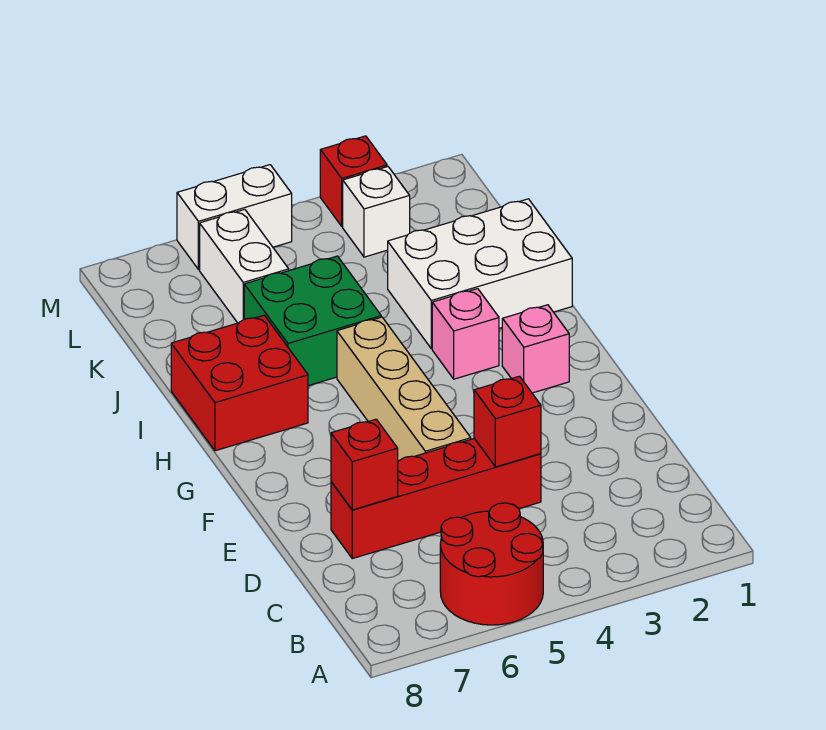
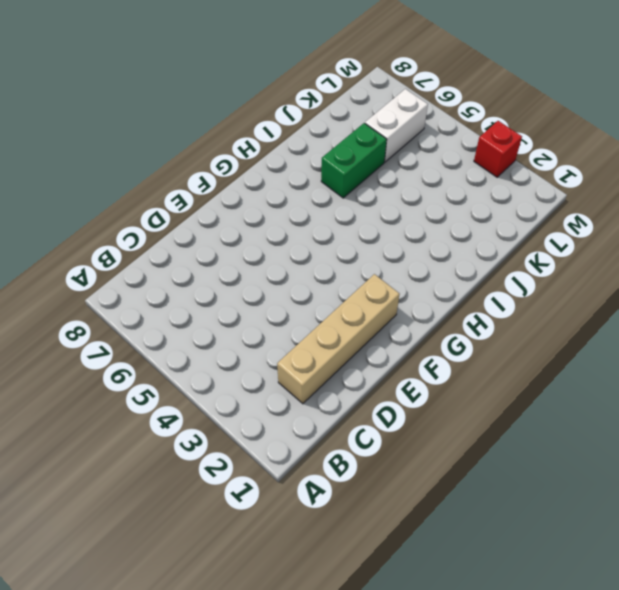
tan 1x4 brick [277,274,400,404] -> tan 1x4 brick moved to [337,317,471,461]
green 1x2 brick [321,123,387,198] -> green 2x2 brick [244,256,381,386]
none -> red 2x2 round brick [440,503,543,625]
none -> red 1x4 brick [331,439,541,559]
none -> pink 1x1 brick [502,305,569,393]

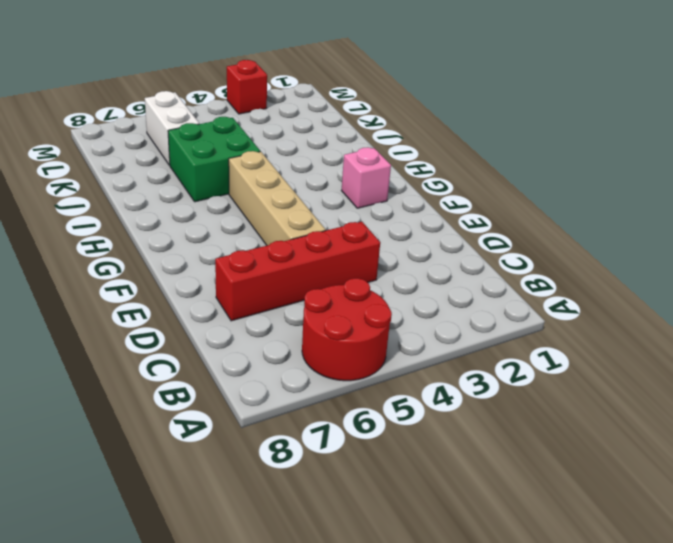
none -> pink 1x1 brick [432,289,499,379]
none -> red 2x2 brick [171,315,308,451]
none -> white 2x3 brick [388,199,572,349]

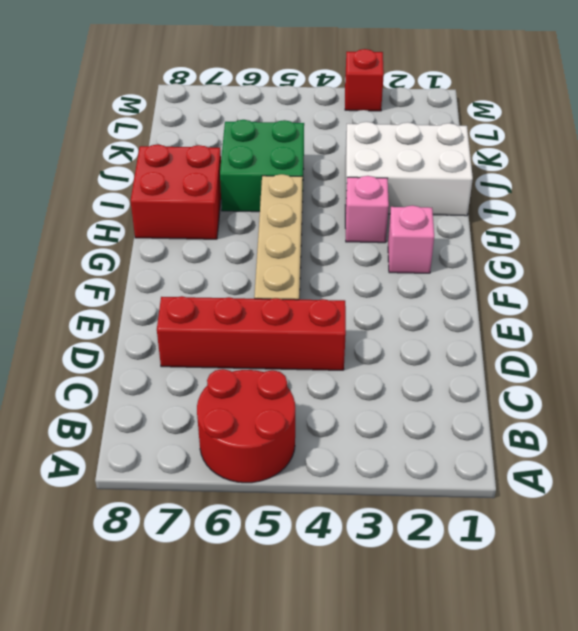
none -> white 1x2 brick [200,209,289,323]
none -> white 1x1 brick [343,167,410,257]
none -> white 1x2 brick [177,165,292,270]

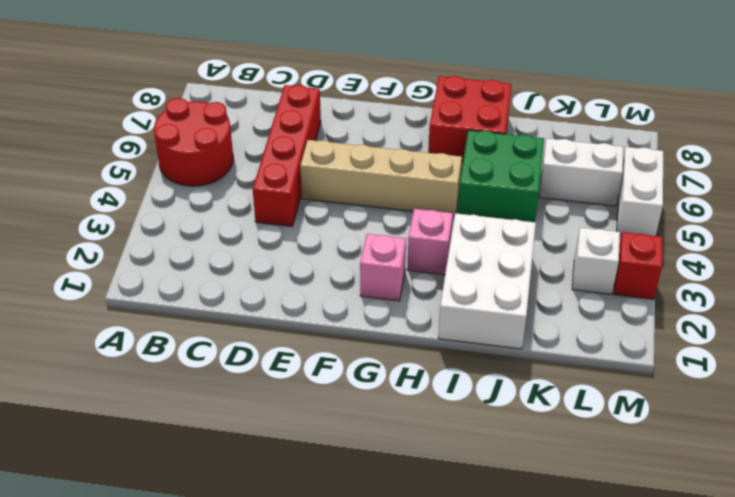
none -> red 1x1 brick [474,376,541,467]
none -> red 1x1 brick [331,419,398,510]

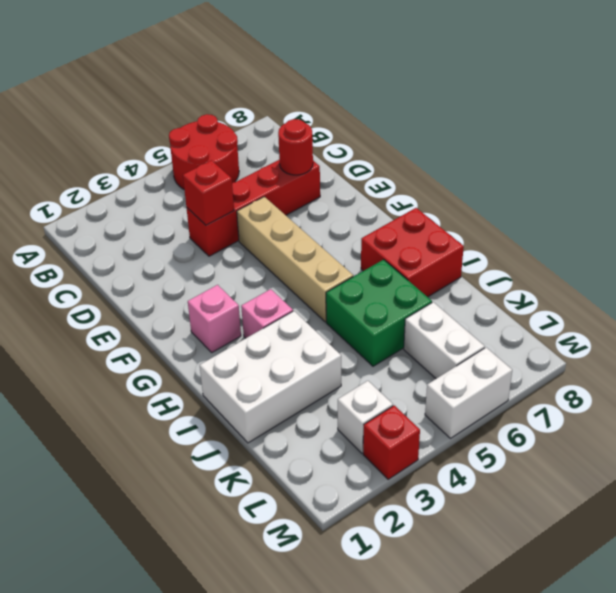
red 1x1 round brick [278,119,313,175] -> red 1x1 brick [331,419,398,510]

